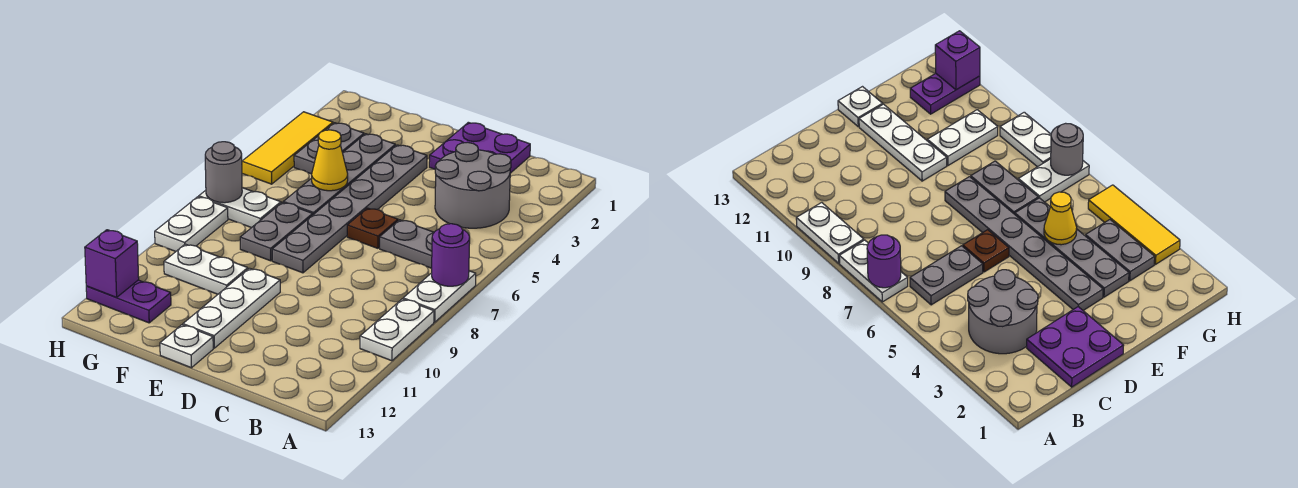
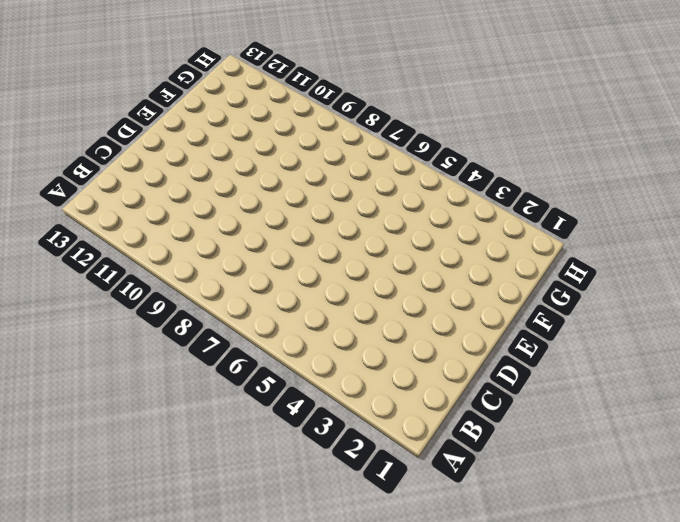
none -> white 1x2 plate [403,271,476,322]
none -> white 1x2 plate [360,299,434,361]
none -> grey 2x2 round brick [435,142,511,228]

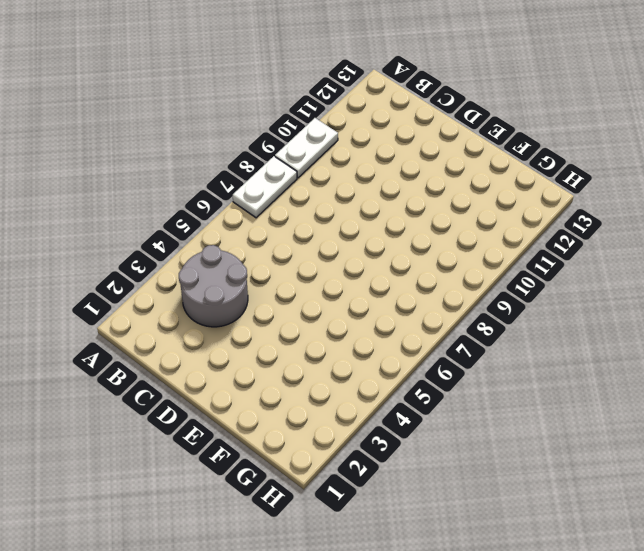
none -> grey 1x2 plate [380,220,434,268]
none -> purple 2x2 plate [429,122,530,173]
none -> brown 1x1 plate [347,208,398,248]

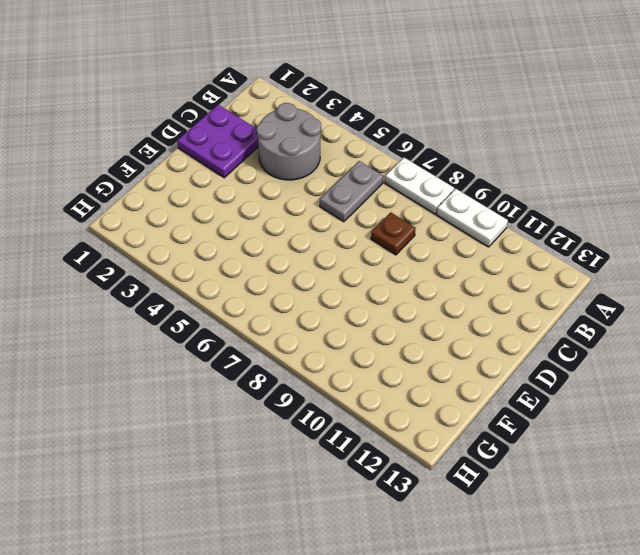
brown 1x1 plate [371,212,416,255] -> brown 1x1 plate moved to [347,208,398,248]
none -> grey 1x6 plate [272,145,427,273]
none -> white 1x3 plate [183,268,280,348]
none -> white 1x1 plate [160,325,213,368]

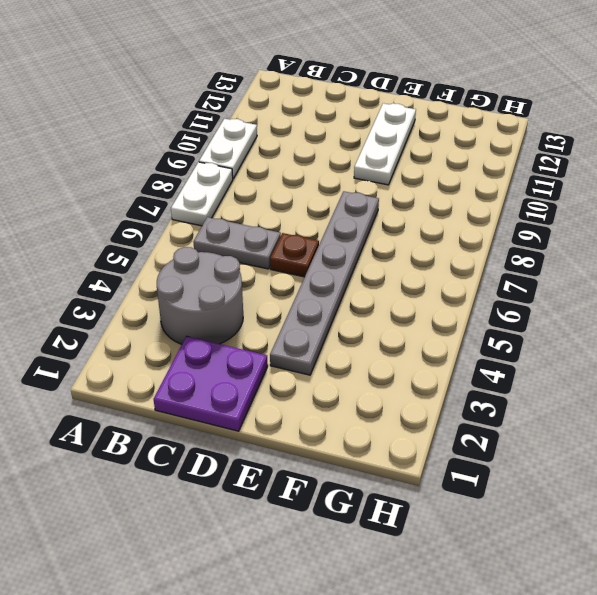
none -> white 1x1 plate [160,325,213,368]
none -> grey 1x4 plate [283,134,395,215]
none -> grey 1x2 plate [240,202,313,261]

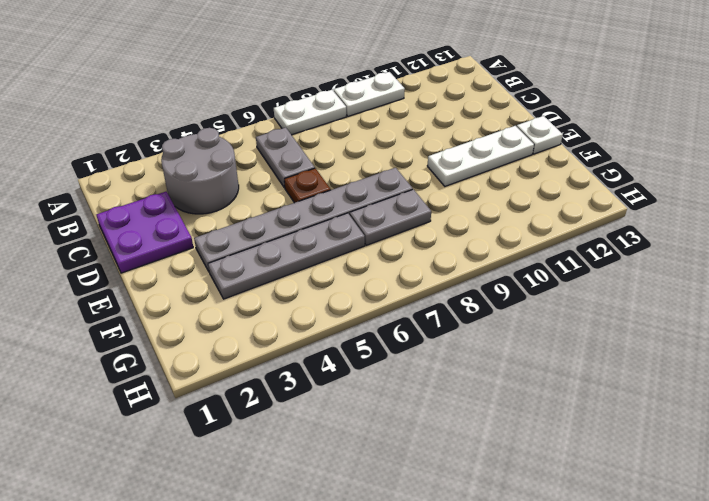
none -> white 1x2 plate [164,244,248,294]
none -> grey 1x2 plate [294,123,364,174]
none -> white 1x2 plate [199,188,281,228]

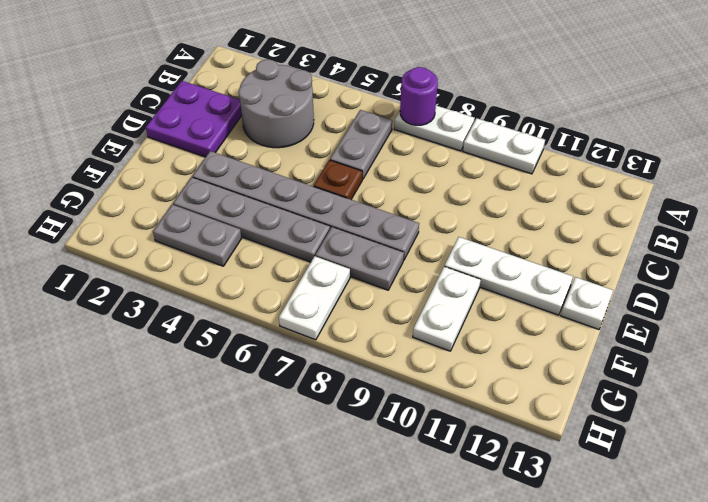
none -> purple 1x2 plate [86,280,171,323]
none -> yellow 1x3 tile [242,112,333,184]
none -> white 1x2 plate [155,197,228,251]

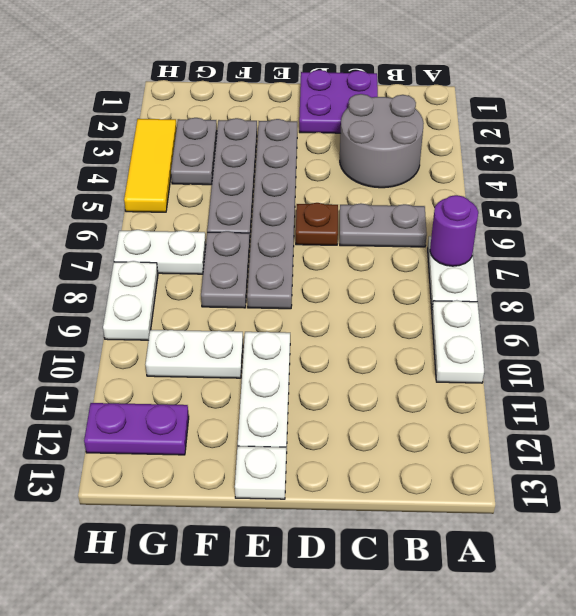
none -> yellow 1x1 cone [312,130,348,191]
none -> grey 1x1 round brick [205,142,242,203]
none -> purple 1x1 brick [85,230,139,297]

